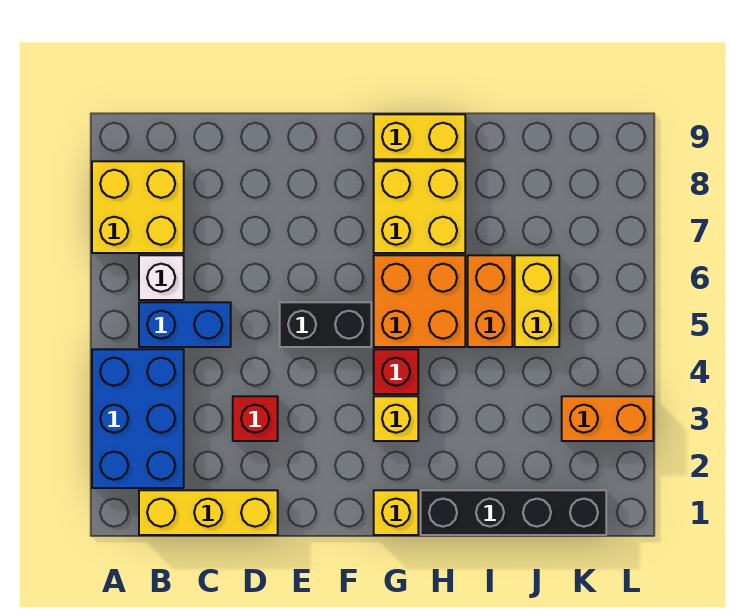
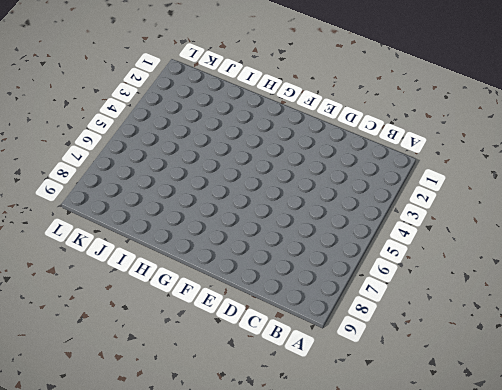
none -> blue 2x3 brick [92,349,184,488]
none -> yellow 2x2 brick [92,161,184,253]
none -> yellow 1x3 brick [139,490,278,535]

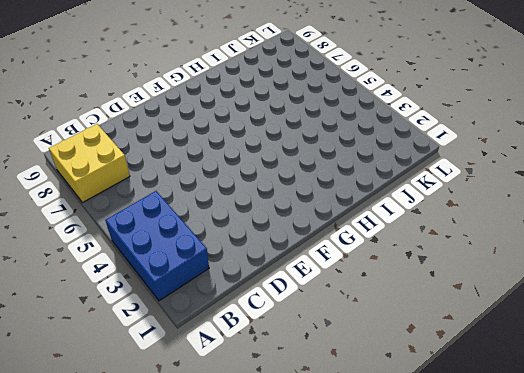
none -> yellow 1x3 brick [139,490,278,535]
none -> blue 1x2 brick [139,302,231,347]
none -> white 1x1 brick [139,255,184,300]

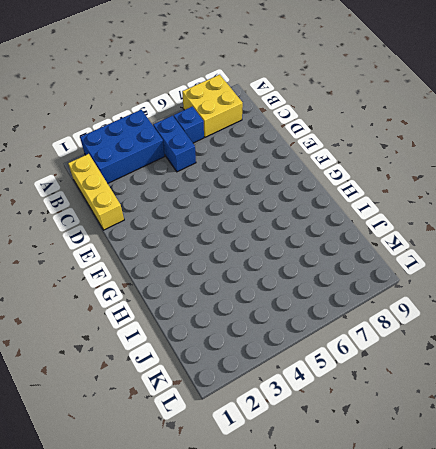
blue 1x1 brick [174,107,204,143] -> white 1x1 brick [139,255,184,300]
none -> red 1x1 brick [233,396,278,441]
none -> black 1x2 brick [280,302,371,347]
none -> yellow 1x1 brick [374,490,418,535]

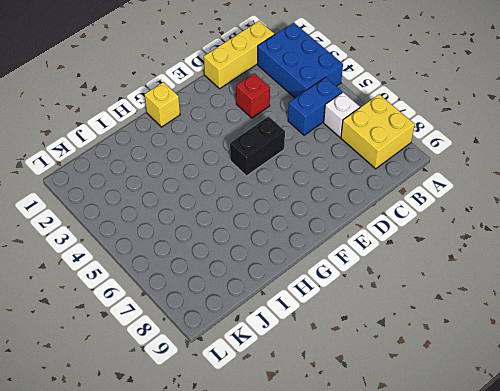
none -> yellow 1x1 brick [374,396,418,441]
none -> red 1x1 brick [374,349,418,394]
none -> orange 2x2 brick [374,255,465,347]

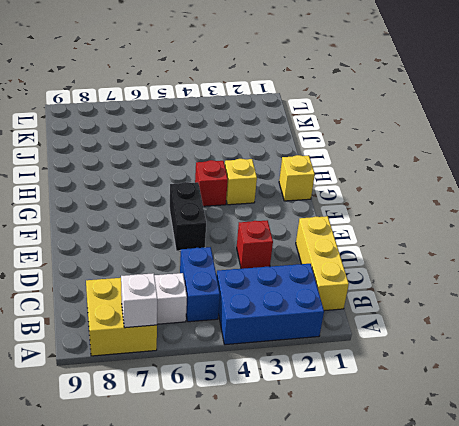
white 1x1 brick [121,273,157,328] -> none
none -> orange 2x2 brick [374,255,465,347]
none -> yellow 2x2 brick [374,161,465,253]
none -> yellow 1x2 brick [374,114,465,159]

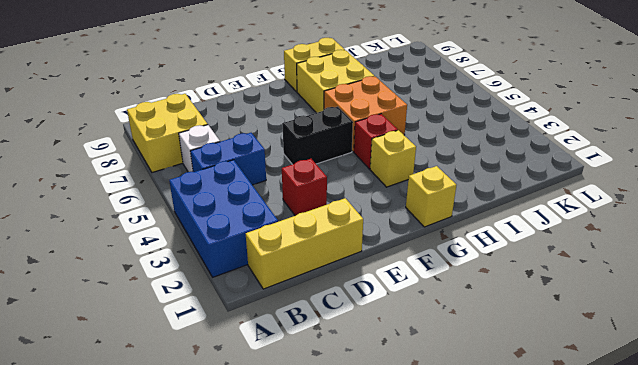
none -> black 1x4 brick [421,490,606,535]
none -> orange 1x2 brick [468,255,512,347]
none -> yellow 1x2 brick [515,255,559,347]

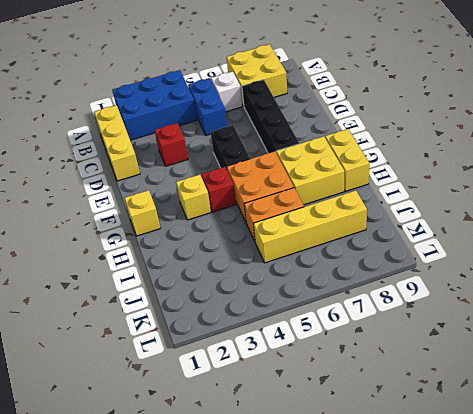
black 1x4 brick [242,80,299,153] -> black 1x4 brick moved to [421,490,606,535]
yellow 1x4 brick [253,190,367,263] -> yellow 1x2 brick [515,255,559,347]
none -> orange 1x2 brick [562,396,653,441]

